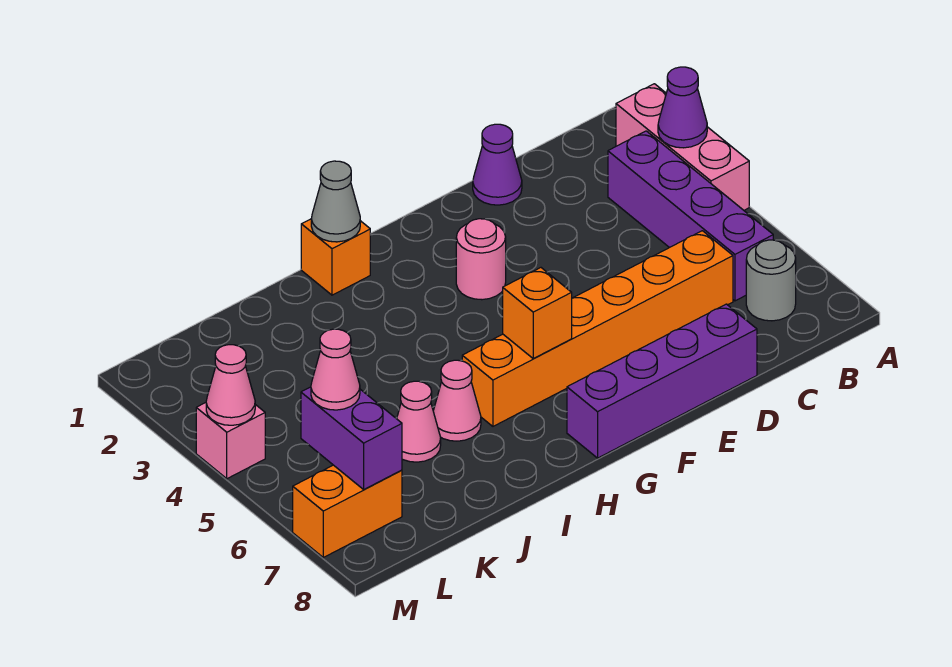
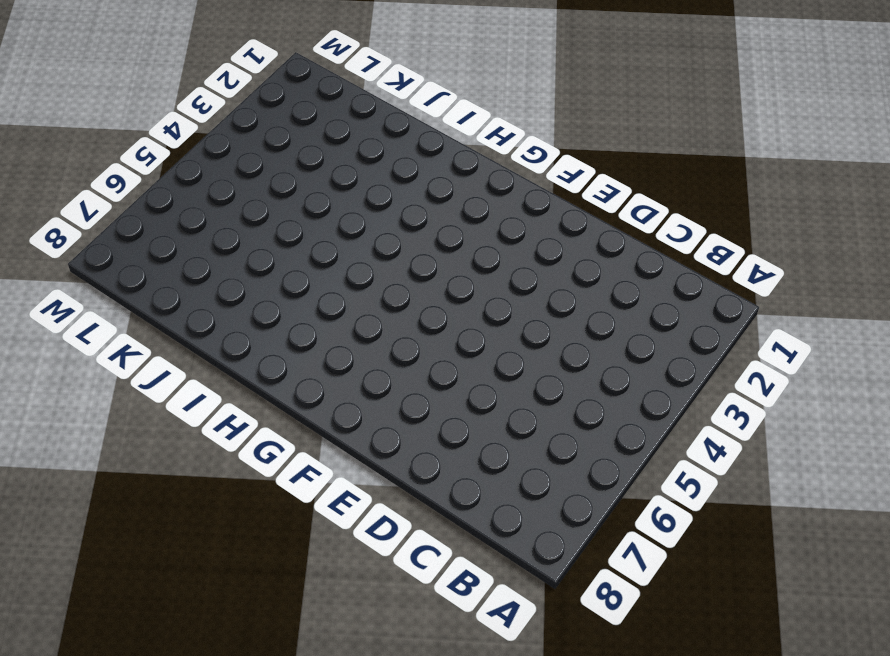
none -> pink 1x3 brick [616,84,749,210]
none -> purple 1x4 brick [608,131,773,301]
none -> grey 1x1 round brick [746,240,796,321]

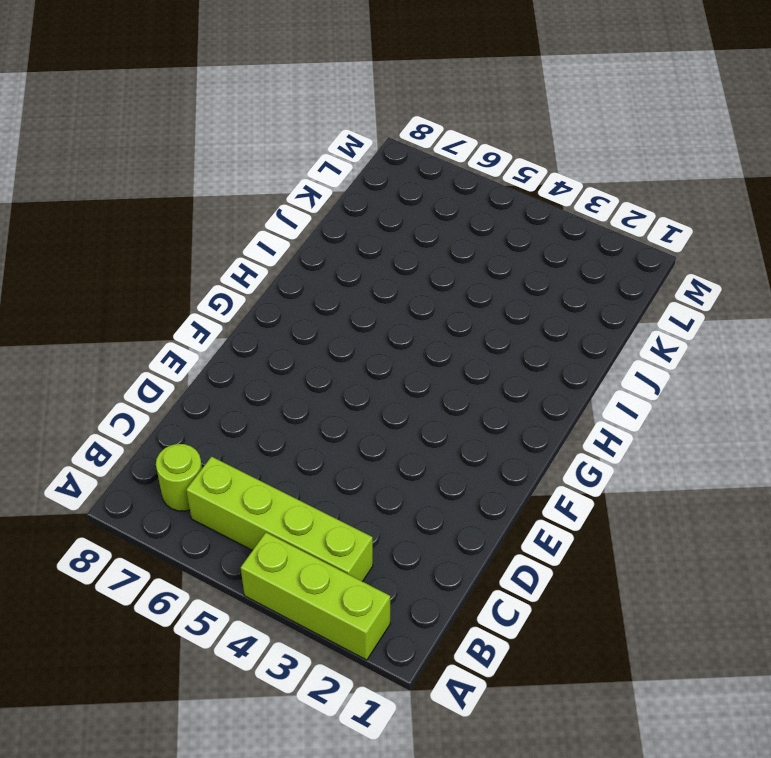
lime 1x3 brick [241,533,390,660] -> pink 1x3 brick [616,84,749,210]
lime 1x4 brick [186,457,373,581] -> purple 1x4 brick [608,131,773,301]
lime 1x1 round brick [156,444,202,511] -> grey 1x1 round brick [746,240,796,321]
none -> orange 1x6 brick [462,231,733,426]
none -> purple 1x1 cone [473,124,522,205]
none -> purple 1x4 brick [567,304,757,458]

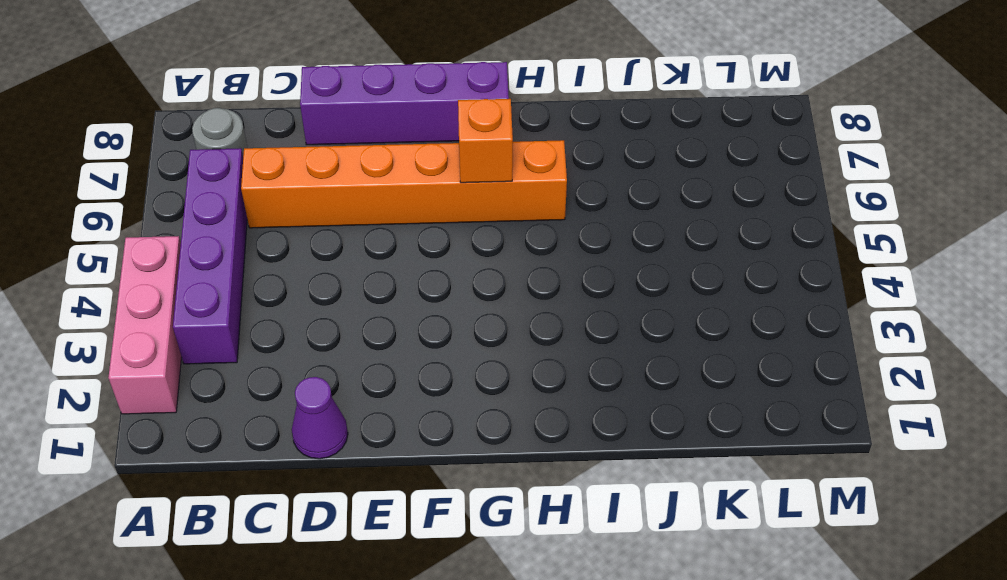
none -> pink 1x1 round brick [456,219,506,300]
none -> orange 1x1 brick [301,219,370,295]
none -> pink 1x1 cone [433,360,481,441]

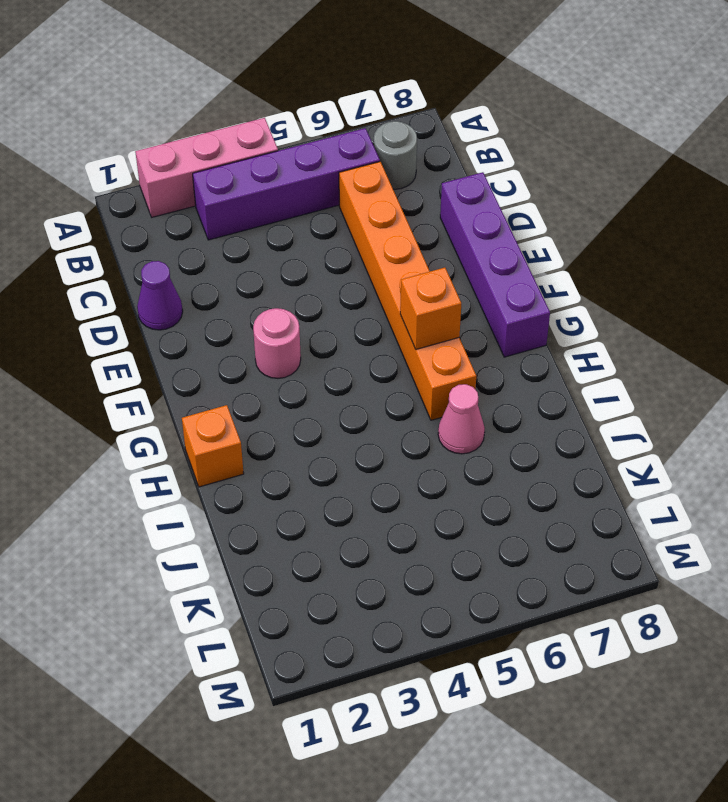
none -> pink 1x1 cone [397,381,441,462]
none -> orange 1x2 brick [293,465,402,557]
none -> pink 1x1 brick [196,403,265,479]

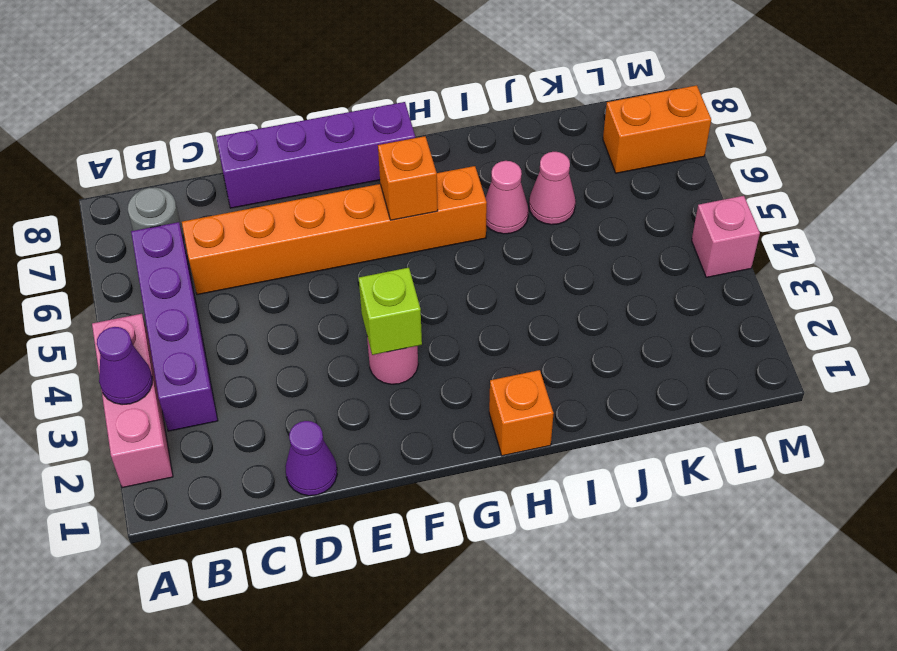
lime 1x1 brick [359,268,422,355] -> none
none -> grey 1x1 cone [311,161,360,242]
none -> purple 1x2 brick [301,387,402,489]
none -> pink 1x1 cone [206,345,255,425]

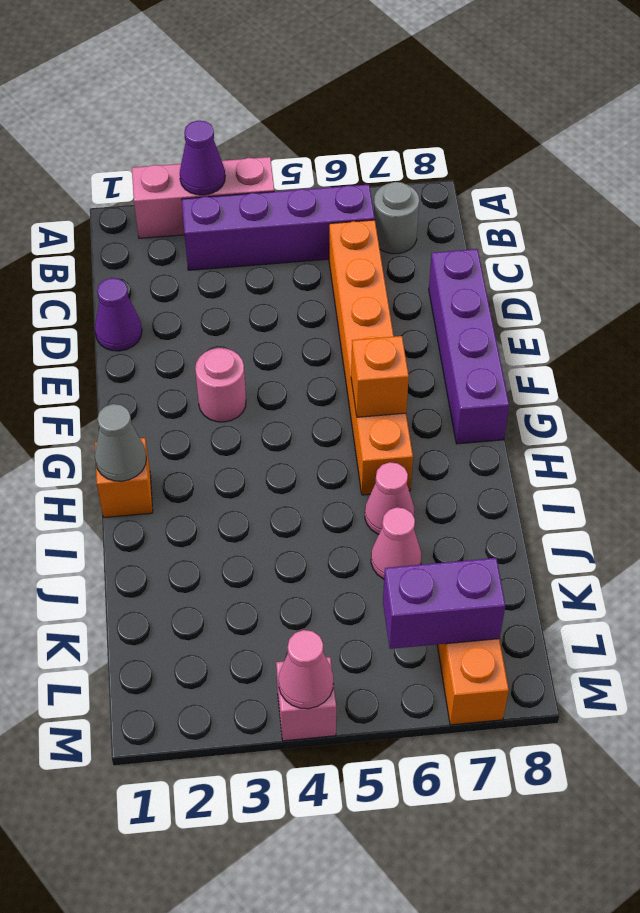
none -> pink 1x1 cone [311,329,360,410]

